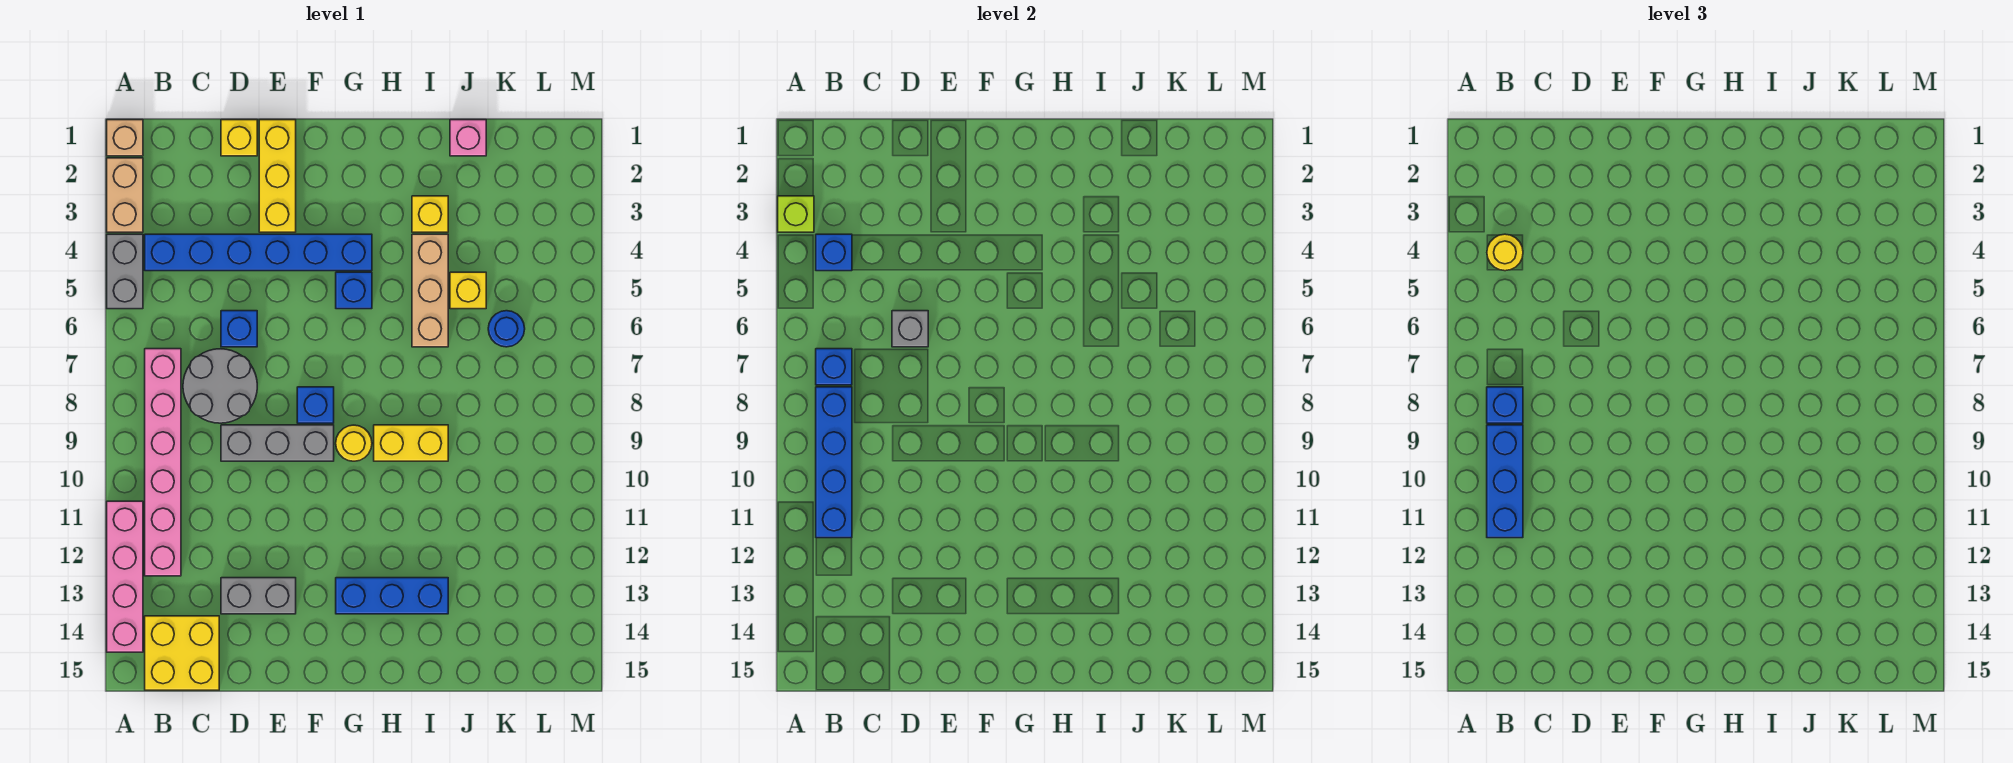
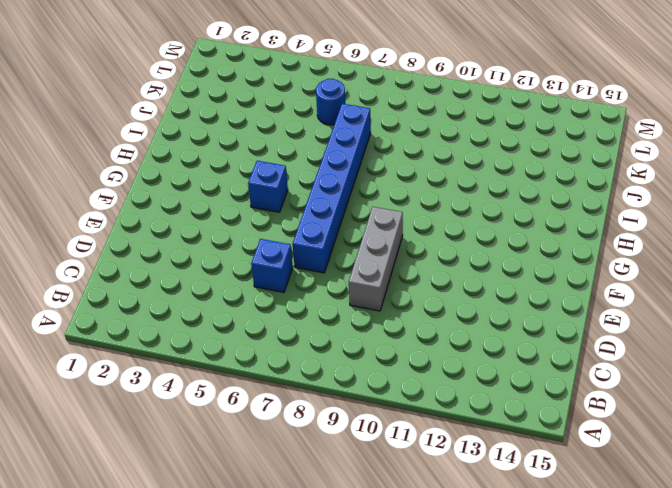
blue 1x6 brick [293,104,371,273] -> blue 1x6 brick moved to [145,234,372,271]
none -> tan 1x1 brick [107,120,143,156]
none -> tan 1x2 brick [107,158,143,232]
none -> grey 1x2 brick [107,234,143,309]
none -> pink 1x4 brick [107,501,143,652]

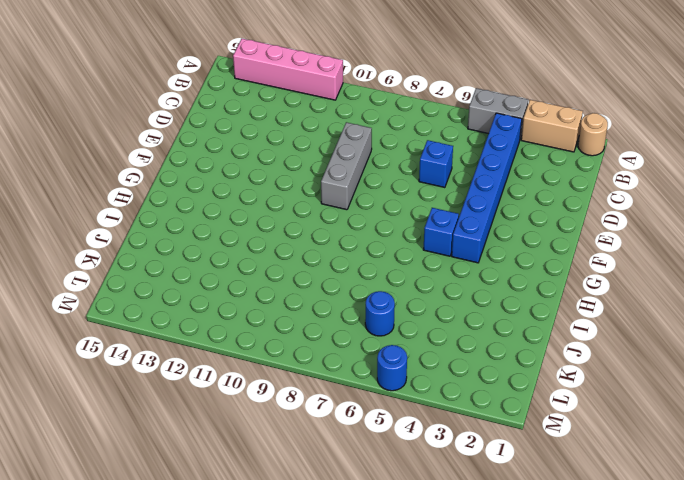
tan 1x1 round brick [578,113,608,156] -> tan 1x1 brick [107,120,143,156]
blue 1x1 round brick [377,345,407,391] -> none
none -> pink 1x6 brick [145,349,181,576]
none -> yellow 2x2 brick [145,616,219,690]
none -> grey 2x2 round brick [183,349,257,423]
none -> yellow 1x1 brick [221,120,257,156]

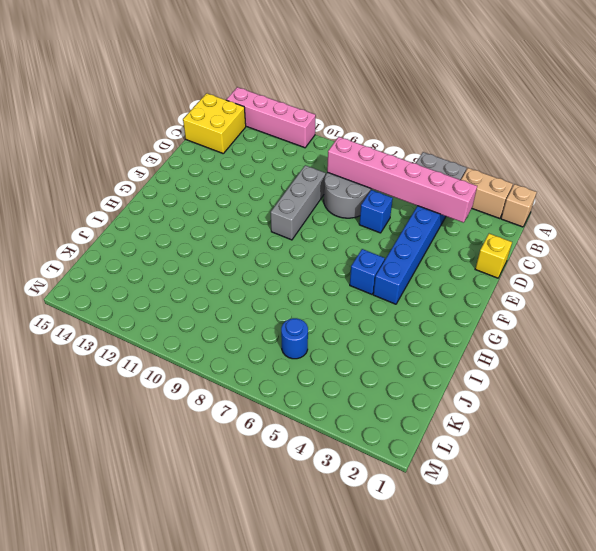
pink 1x6 brick [327,137,477,223] -> pink 1x6 brick moved to [145,349,181,576]
none -> grey 1x2 brick [221,578,296,614]
none -> yellow 1x3 brick [259,120,296,232]
none -> blue 1x1 brick [297,387,334,423]
none -> yellow 1x1 round brick [336,425,372,461]

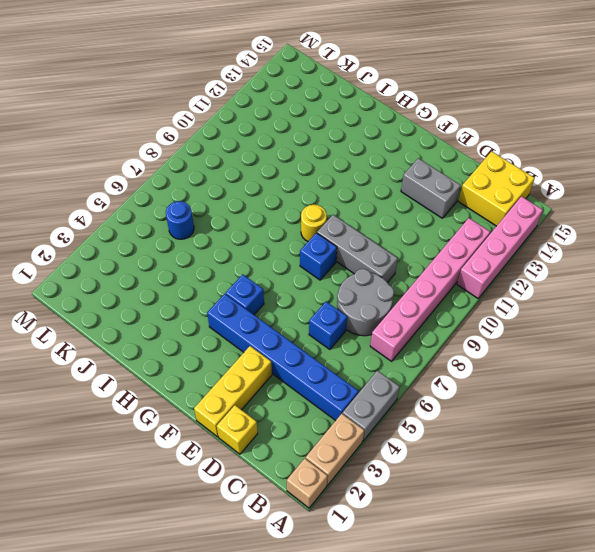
none -> blue 1x3 brick [336,578,448,614]
none -> yellow 1x2 brick [374,425,448,461]
none -> yellow 1x1 brick [412,196,448,232]
none -> tan 1x3 brick [412,234,448,347]

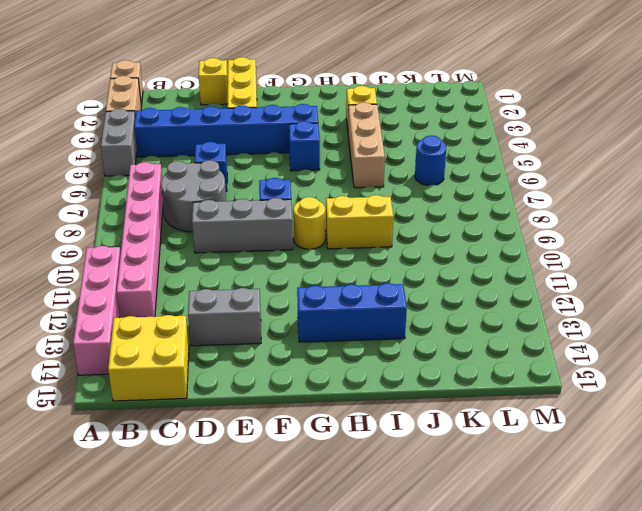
none -> pink 1x1 brick [450,120,486,156]
none -> yellow 1x1 brick [450,272,486,309]
none -> lime 1x1 brick [778,196,814,232]
none -> blue 1x1 brick [816,234,852,271]

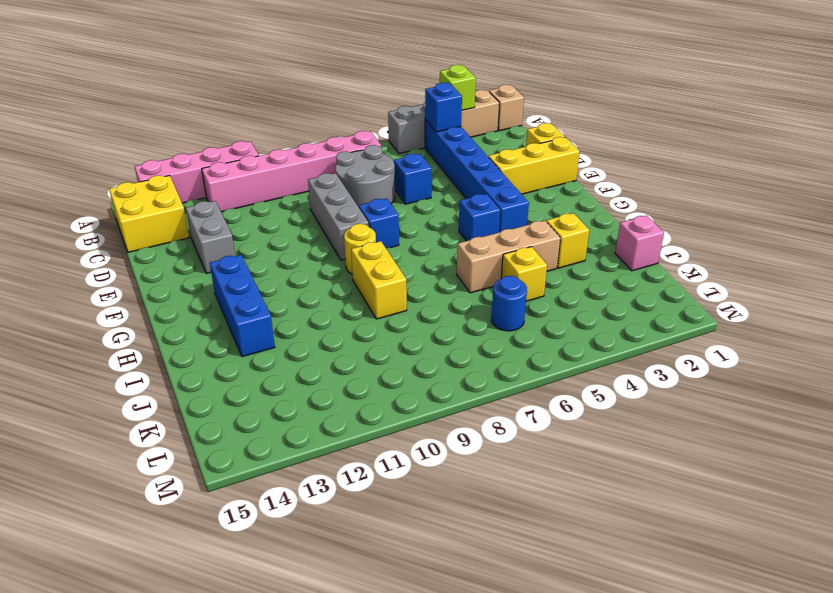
none -> blue 1x1 brick [816,349,852,385]
none -> blue 1x4 brick [816,387,852,538]
none -> grey 1x1 brick [892,311,928,347]
none -> yellow 1x1 round brick [1487,234,1523,271]

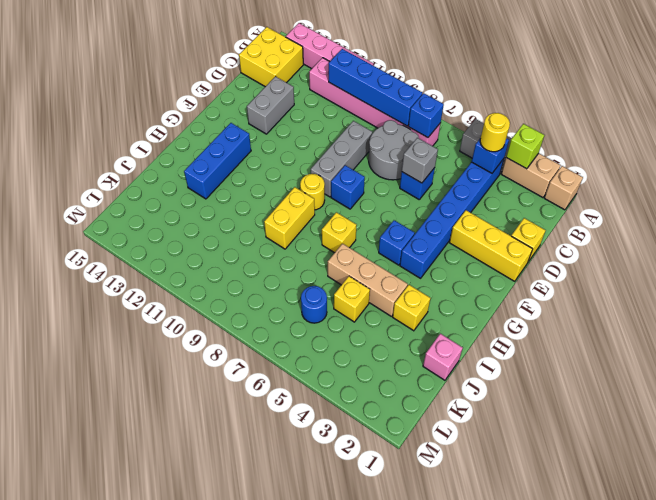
yellow 1x1 brick [322,212,357,253] -> none
none -> blue 1x1 brick [1487,387,1523,423]
none -> blue 1x3 brick [1487,425,1523,538]

